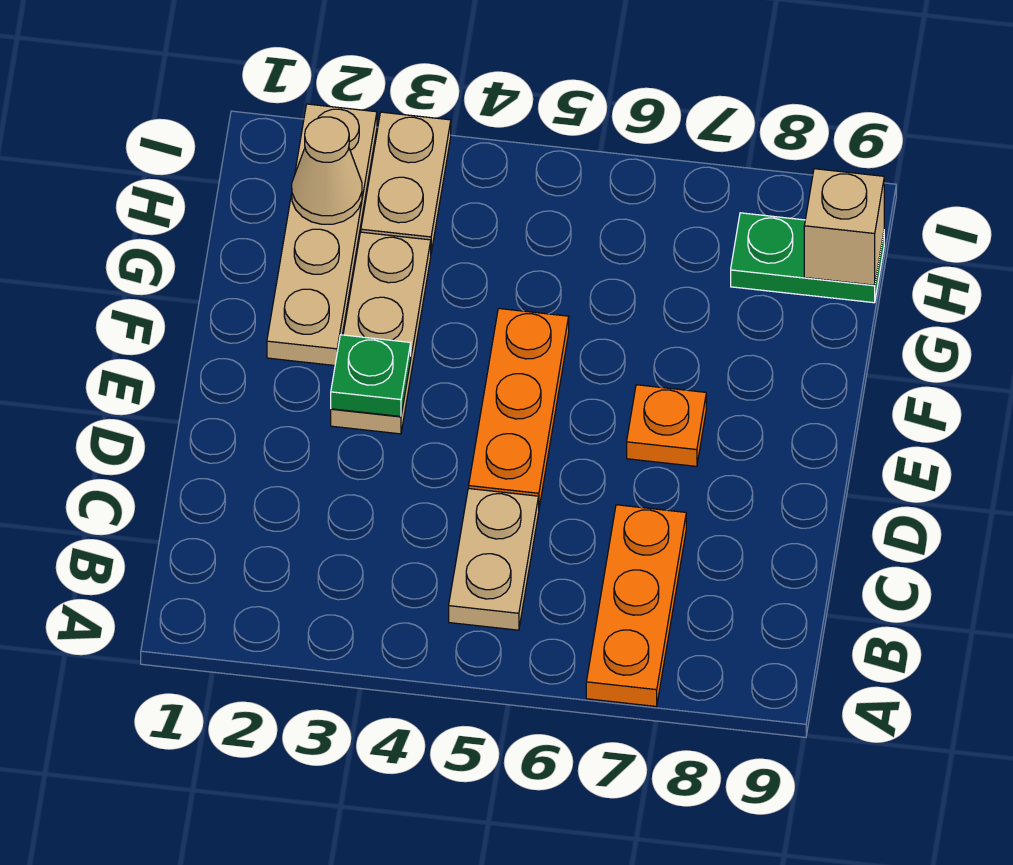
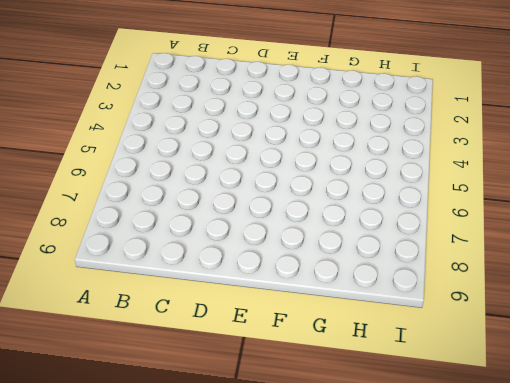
none -> orange 1x3 plate [586,505,686,706]
none -> tan 1x2 plate [449,488,539,630]

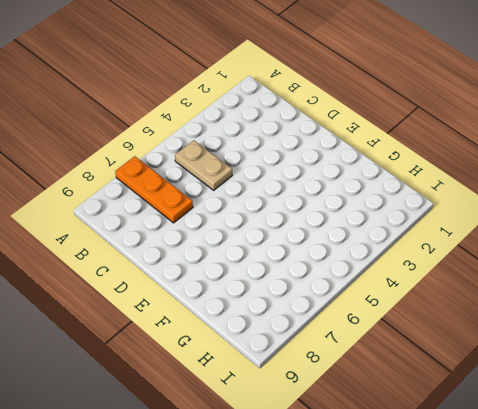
none -> orange 1x3 plate [469,308,569,507]
none -> tan 1x3 plate [331,232,431,434]

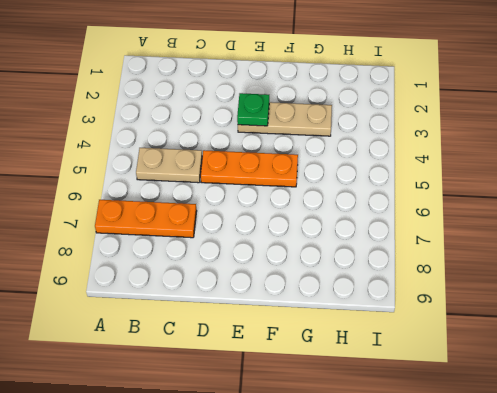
none -> orange 1x1 plate [627,385,706,466]
none -> tan 1x4 plate [267,104,377,366]

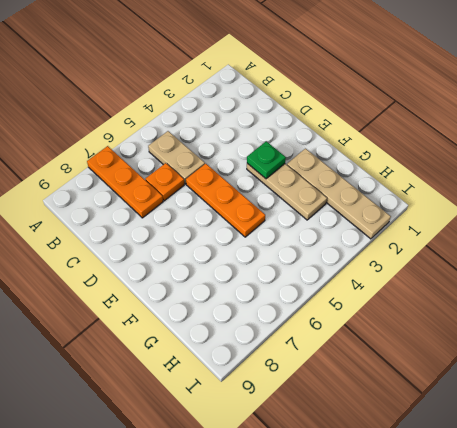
orange 1x1 plate [145,163,184,201] -> orange 1x1 plate moved to [627,385,706,466]
none -> tan 1x2 plate [361,112,451,252]
none -> green 1x2 plate [731,213,884,303]

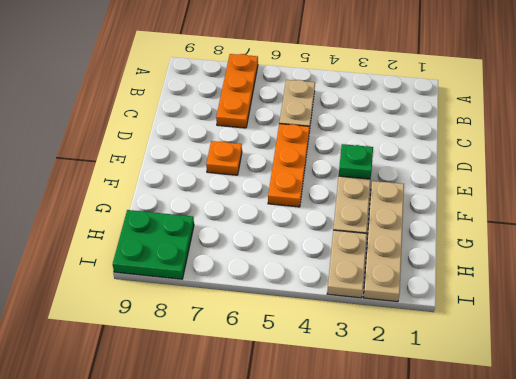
green 2x2 plate [113,210,194,279] -> green 1x2 plate [731,213,884,303]
none -> tan 1x1 cone [292,117,362,224]
none -> tan 1x1 brick [804,169,884,285]

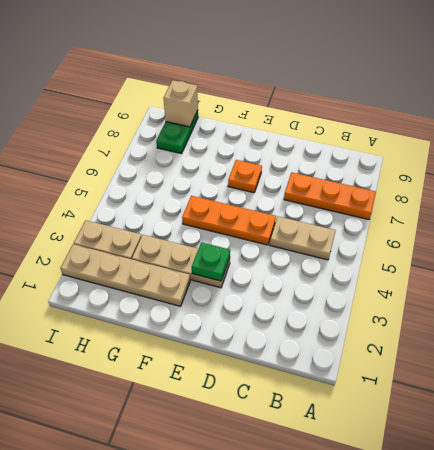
none -> tan 1x1 cone [292,117,362,224]

